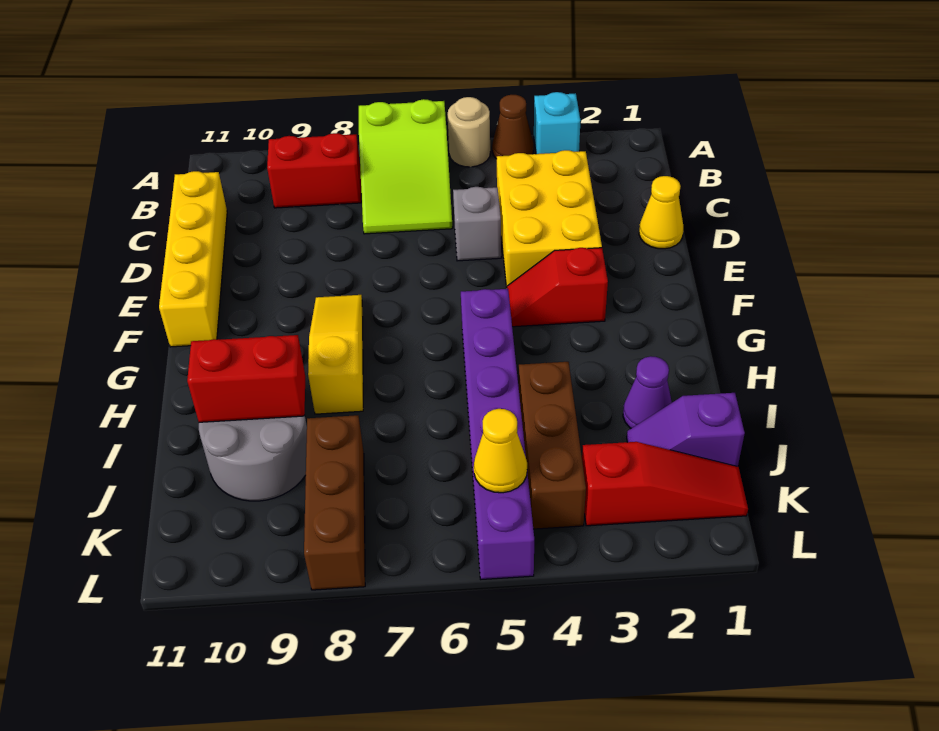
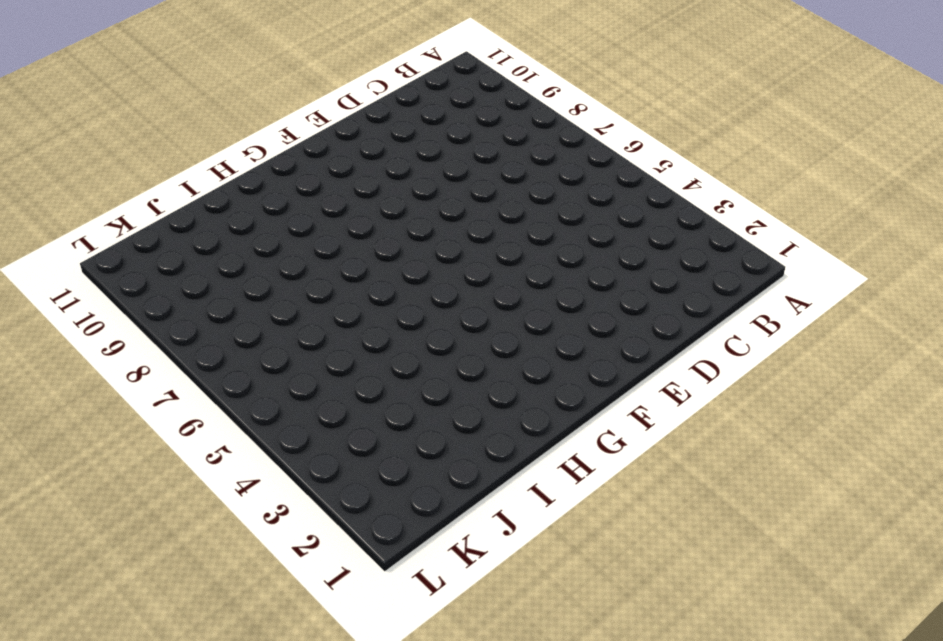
none -> cyan 1x1 brick [534,92,581,154]
none -> brown 1x1 cone [492,95,534,159]
none -> tan 1x1 round brick [448,97,490,167]

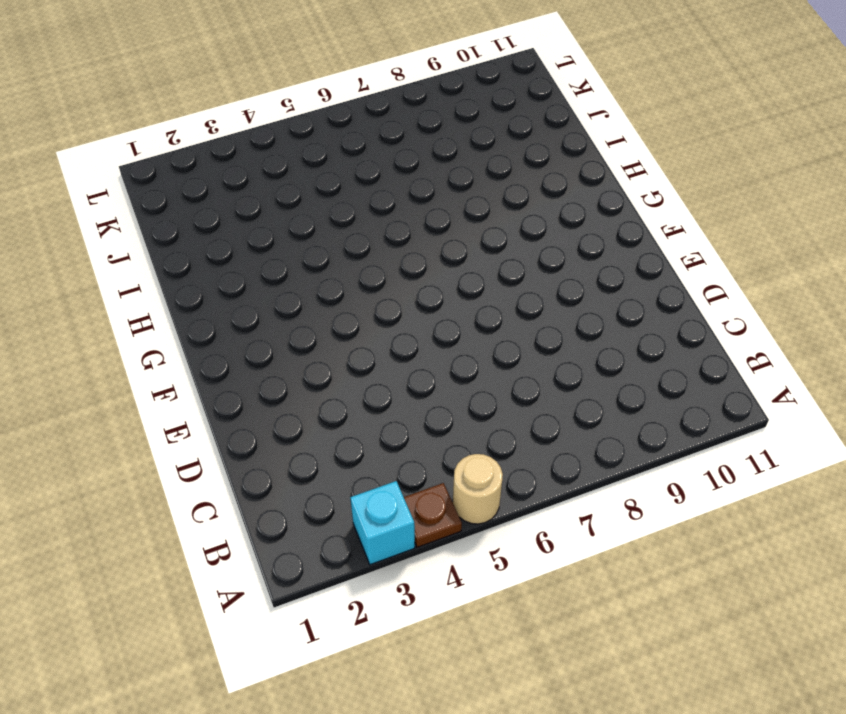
brown 1x1 plate [404,483,462,547] -> brown 1x1 cone [492,95,534,159]
none -> lime 2x3 slope [359,99,453,234]
none -> red 1x2 brick [267,133,361,208]
none -> yellow 2x3 brick [497,150,602,288]

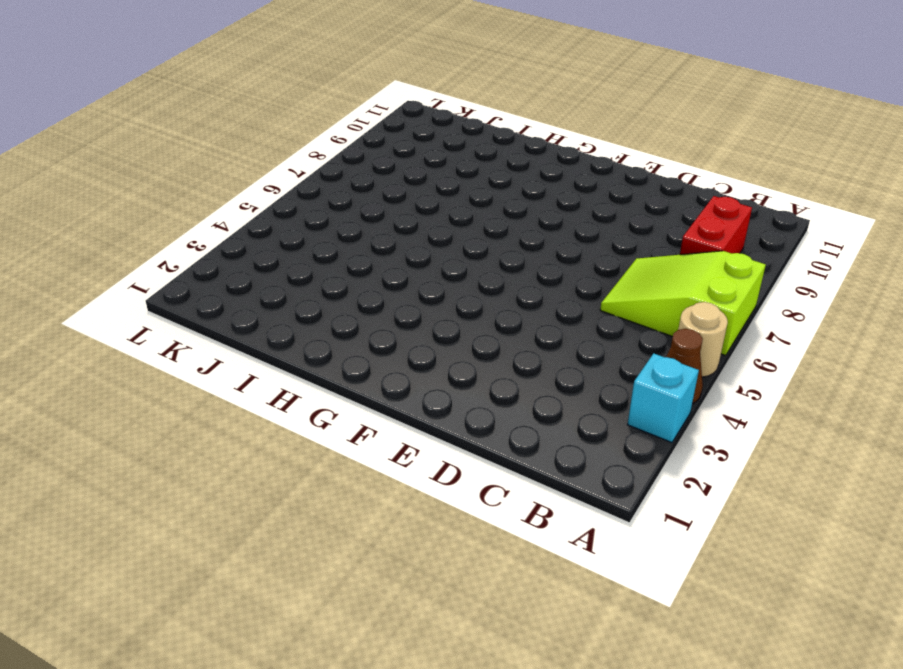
none -> yellow 2x3 brick [497,150,602,288]
none -> yellow 1x4 brick [159,171,227,347]
none -> yellow 1x1 cone [639,176,683,249]

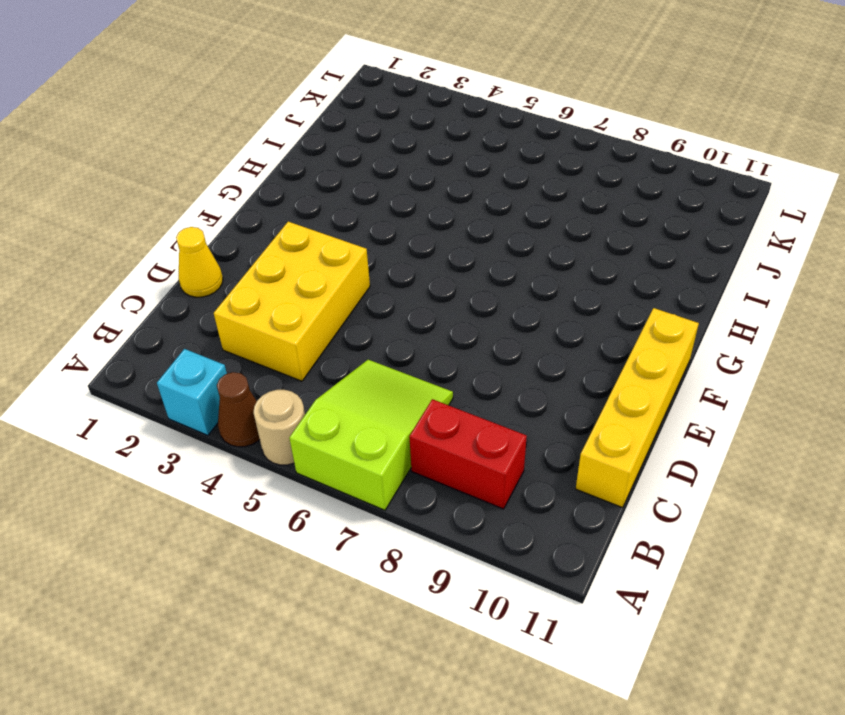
none -> grey 1x1 brick [453,187,501,261]
none -> red 1x2 slope [507,248,608,327]
none -> yellow 1x3 slope [308,295,363,414]

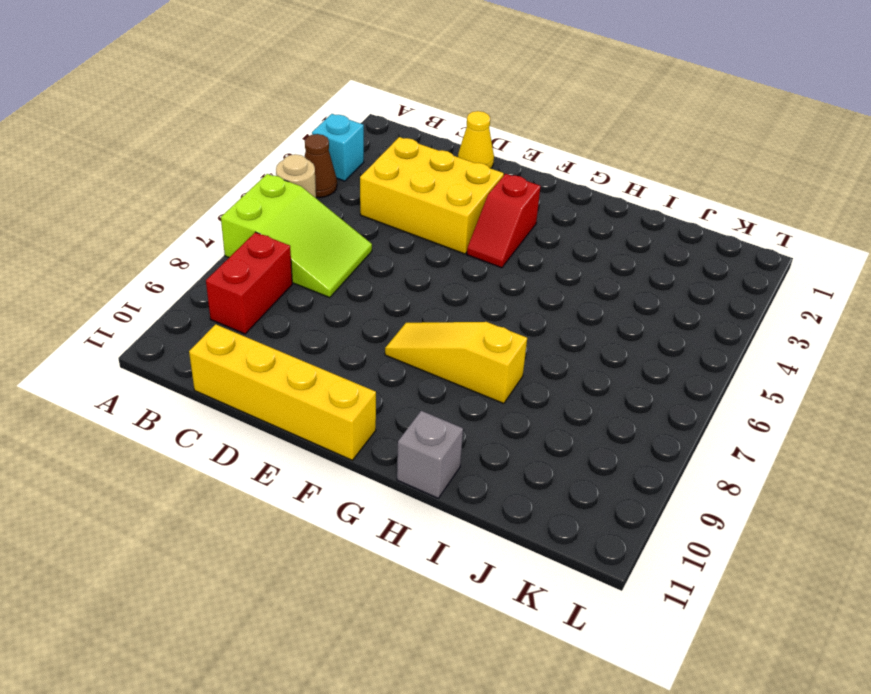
grey 1x1 brick [397,411,463,498] -> grey 1x1 brick moved to [453,187,501,261]
none -> purple 1x6 brick [461,289,534,579]
none -> purple 1x1 cone [623,356,672,428]
none -> brown 1x3 brick [519,362,586,529]

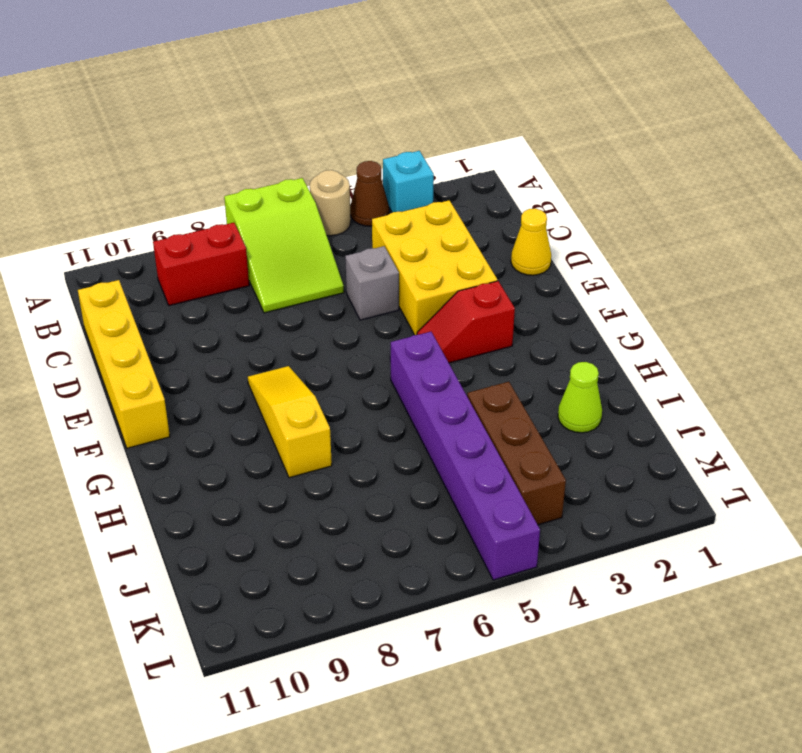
lime 1x1 cone [558,362,602,433] -> purple 1x1 cone [623,356,672,428]
none -> grey 2x2 round brick [199,415,307,501]
none -> purple 1x2 slope [627,393,745,467]
none -> brown 1x3 brick [304,415,365,590]

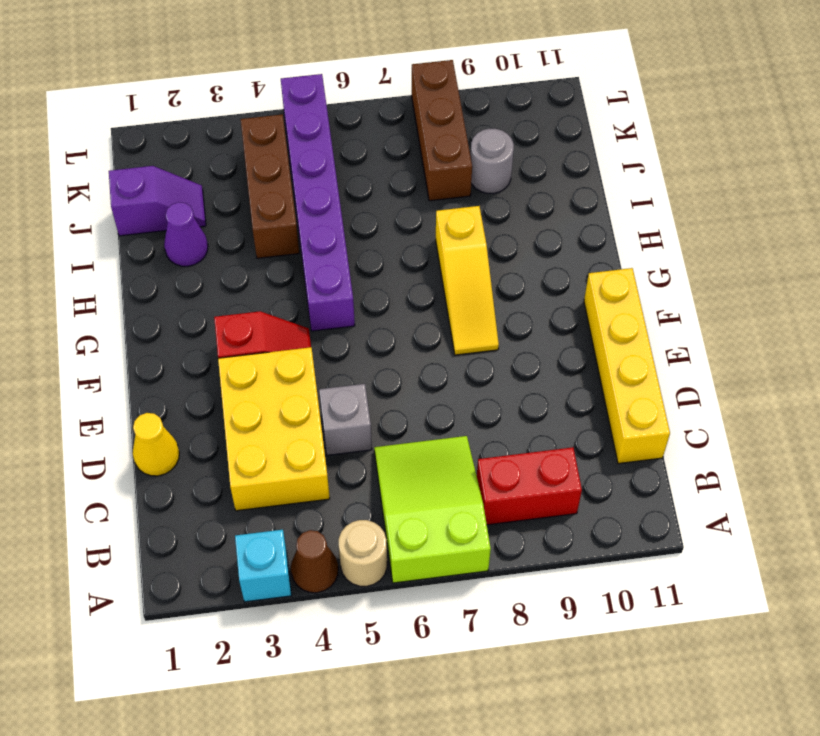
grey 1x1 round brick [471,129,514,194] -> grey 2x2 round brick [199,415,307,501]
none -> red 1x3 slope [582,442,748,526]
none -> red 1x2 brick [187,335,305,422]
none -> yellow 1x1 cone [474,409,527,493]

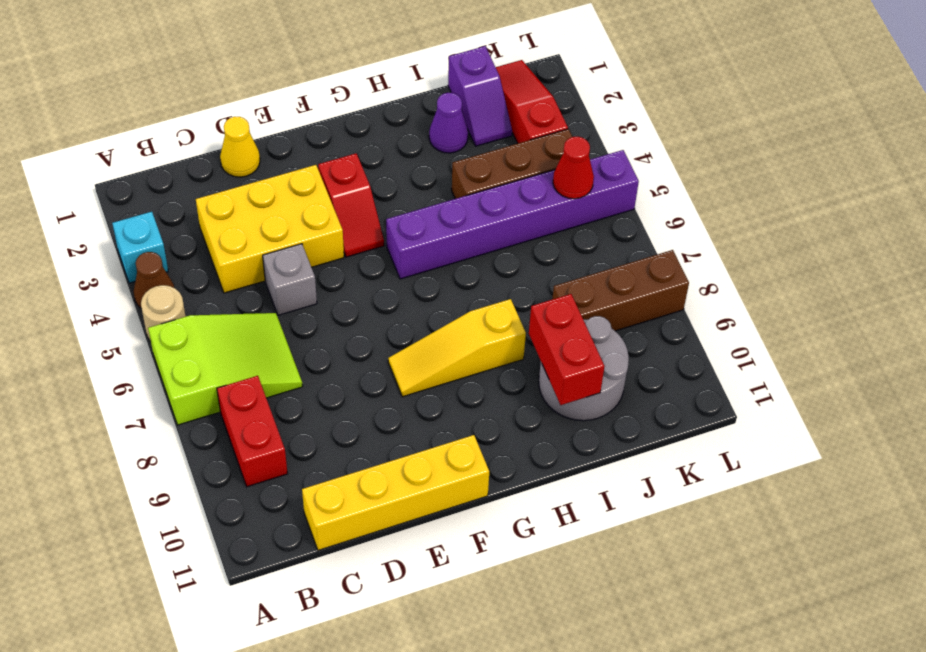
red 1x1 cone [553,137,594,199] -> yellow 1x1 cone [474,409,527,493]

